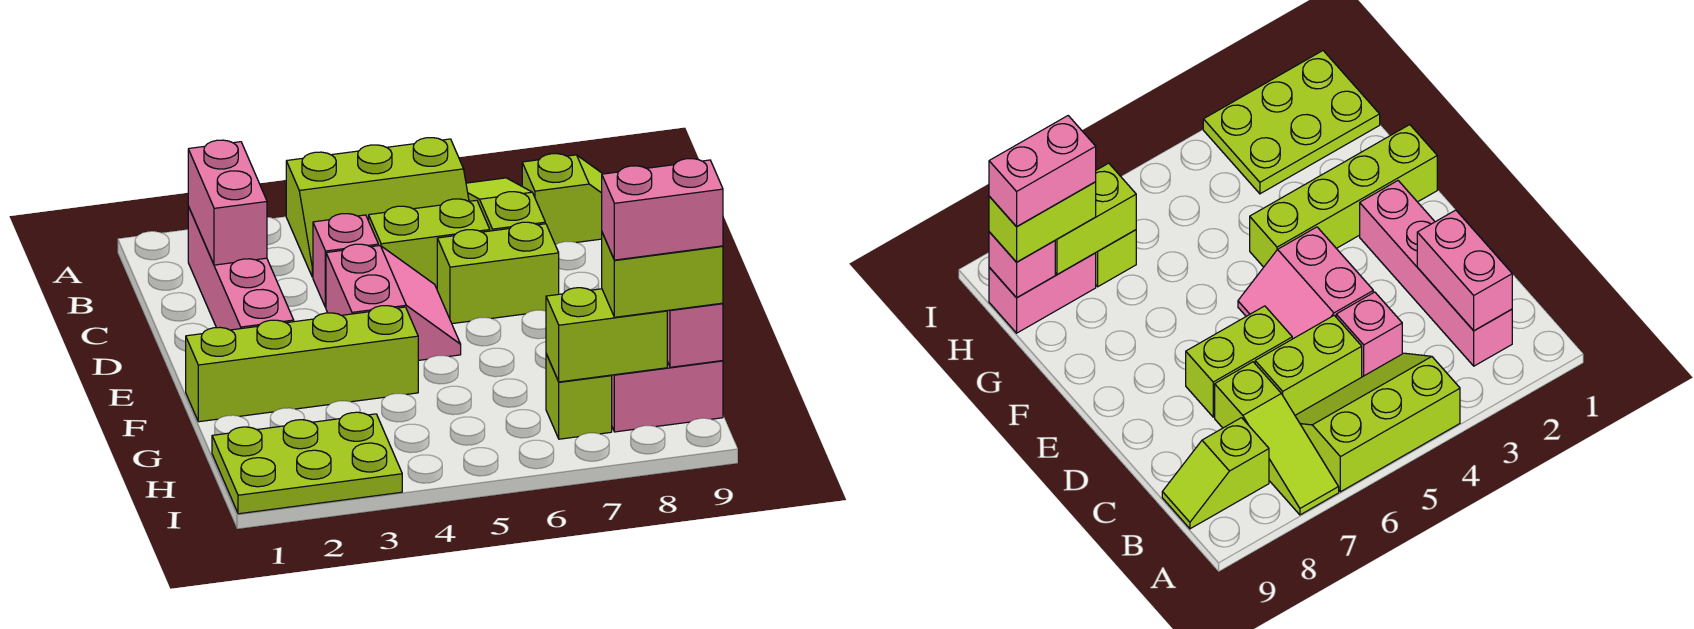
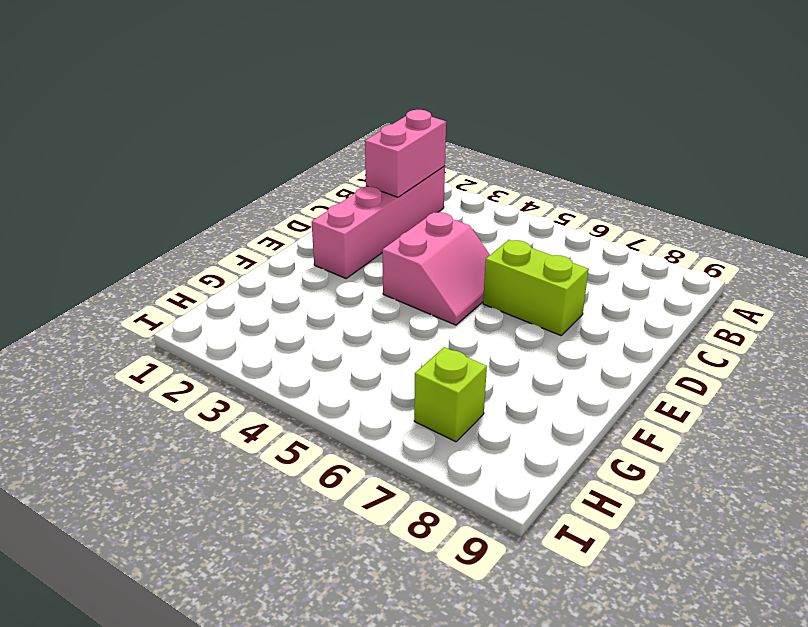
none -> lime 2x3 slope [286,138,469,277]
none -> lime 1x3 slope [466,178,545,231]
none -> lime 1x2 slope [522,154,603,245]

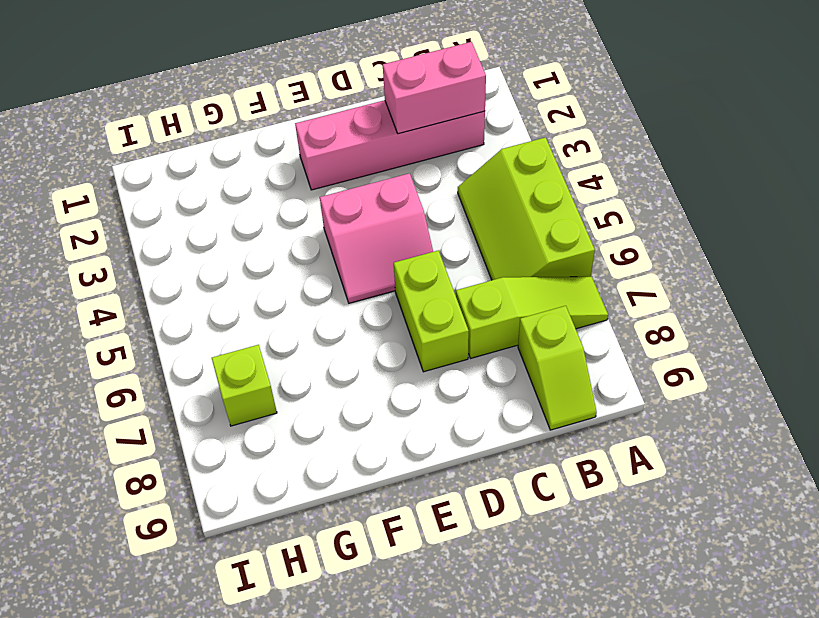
none -> pink 1x1 brick [313,214,378,307]
none -> lime 1x2 brick [369,199,490,289]
none -> lime 1x4 brick [186,306,418,422]

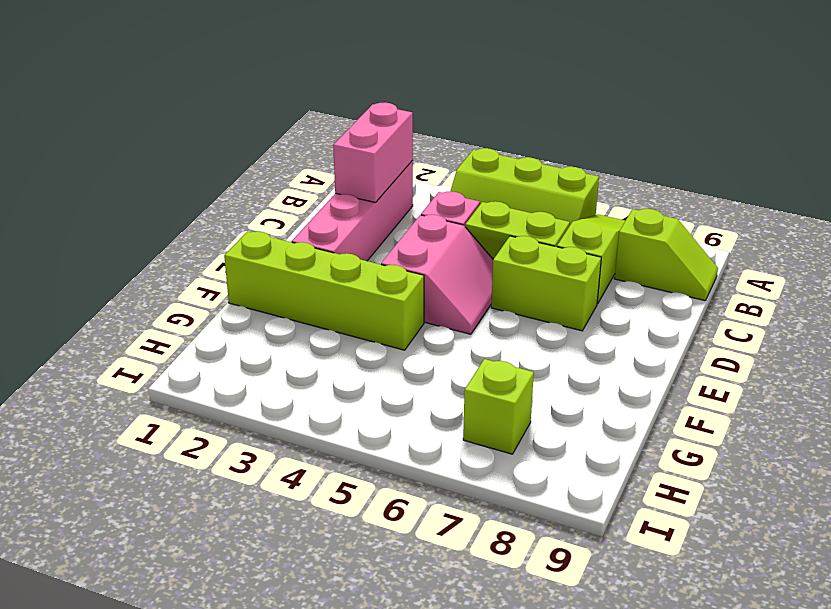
none -> lime 2x3 plate [212,412,402,514]
none -> pink 1x2 brick [612,361,723,432]
none -> lime 1x2 brick [546,288,667,382]

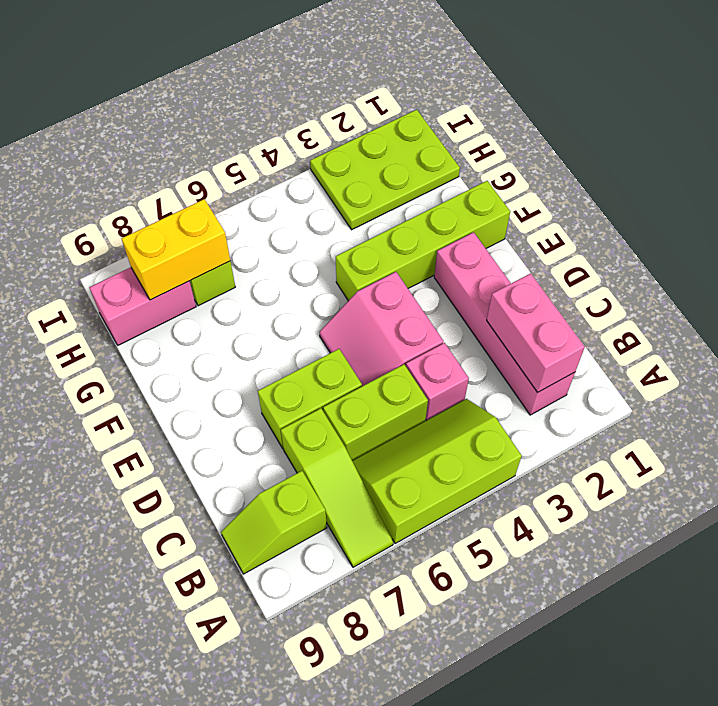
yellow 1x2 brick [122,199,230,300] -> lime 1x2 brick [546,288,667,382]
none -> pink 1x1 brick [667,303,723,367]
none -> lime 1x2 brick [602,233,723,317]
none -> pink 1x2 brick [602,159,723,260]

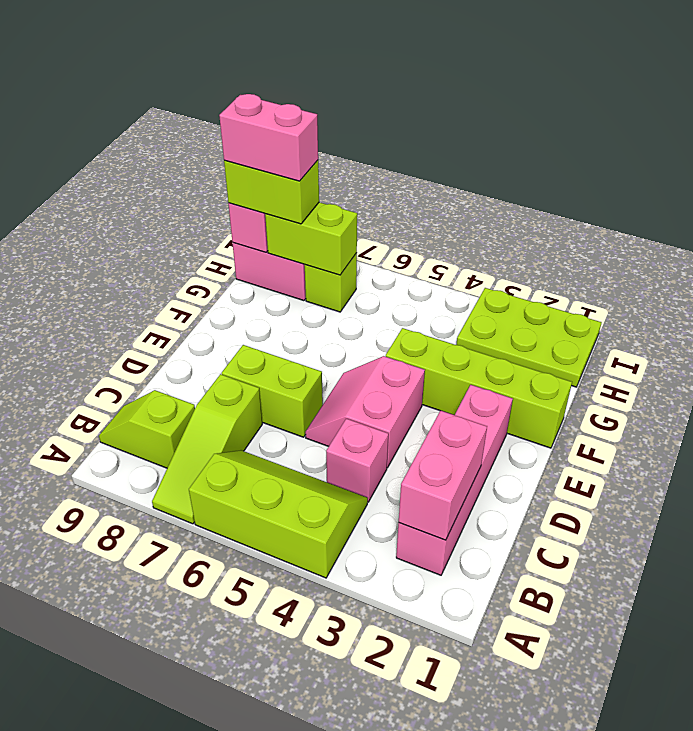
none -> lime 1x2 brick [369,199,490,289]

